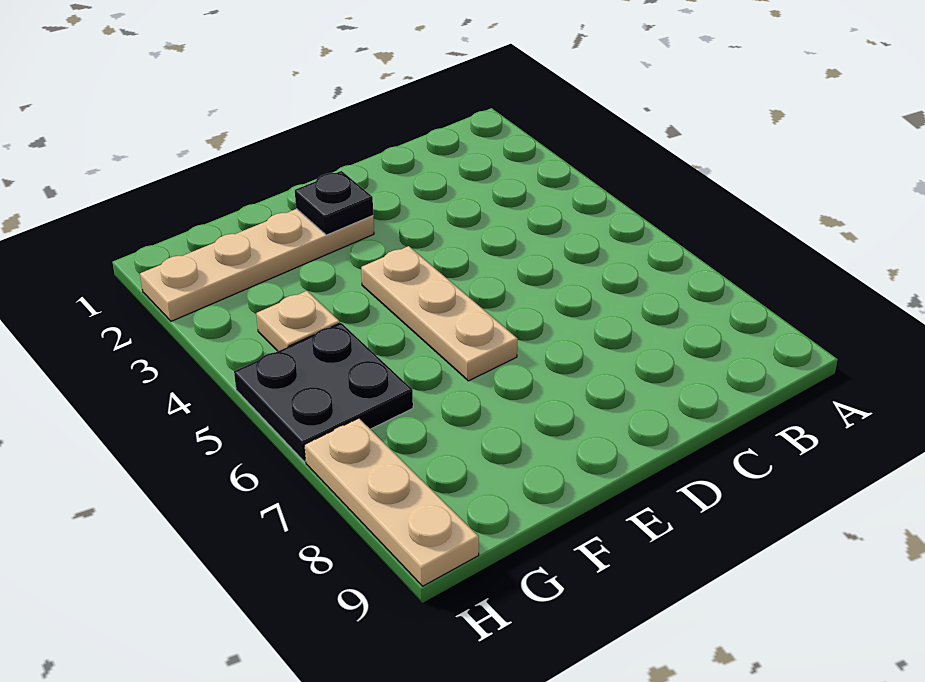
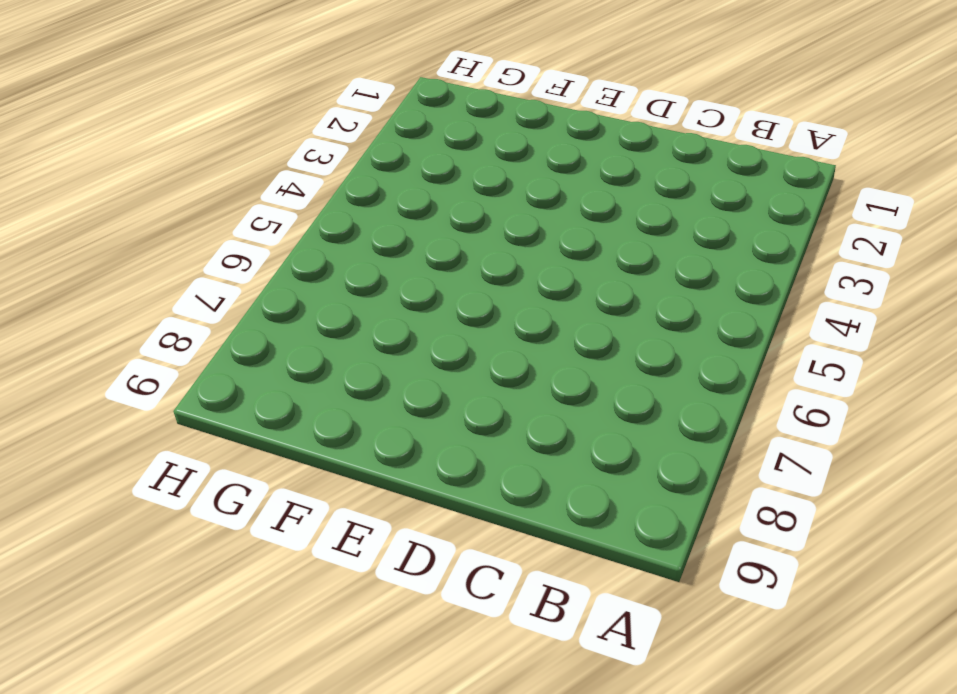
none -> tan 1x4 plate [140,209,374,321]
none -> tan 1x3 plate [361,246,518,381]

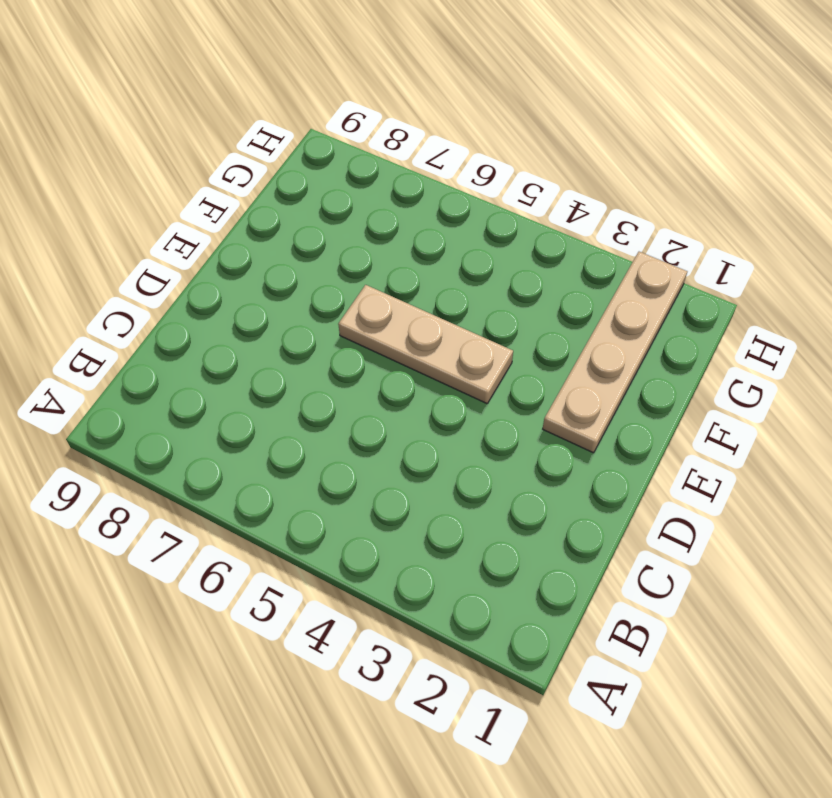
none -> tan 1x1 plate [256,291,340,351]
none -> black 2x2 plate [234,323,413,462]

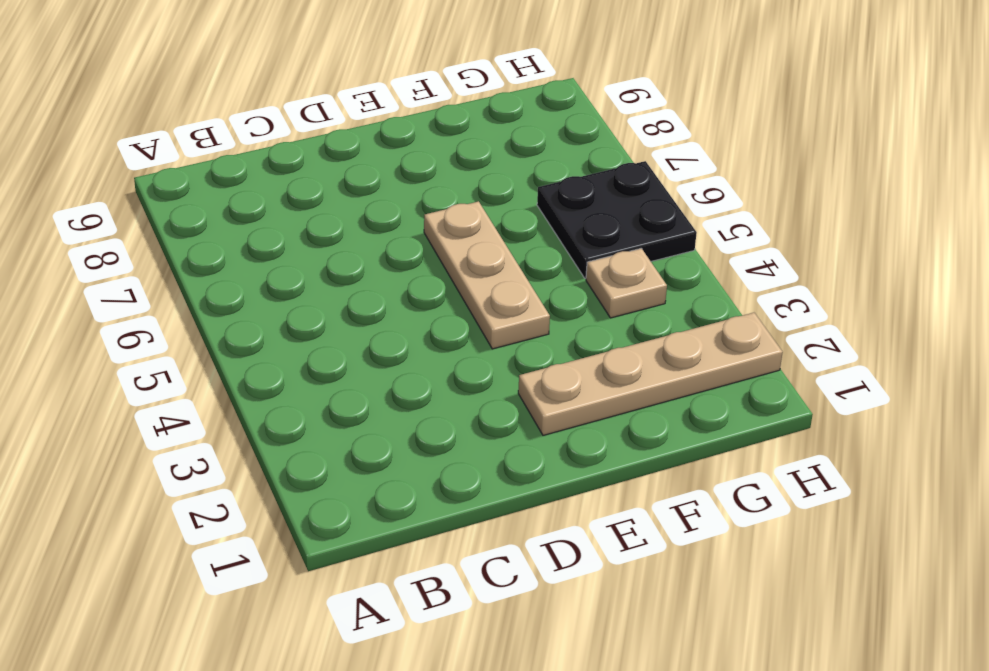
none -> tan 1x3 plate [304,418,479,586]
none -> black 1x1 plate [295,171,373,235]

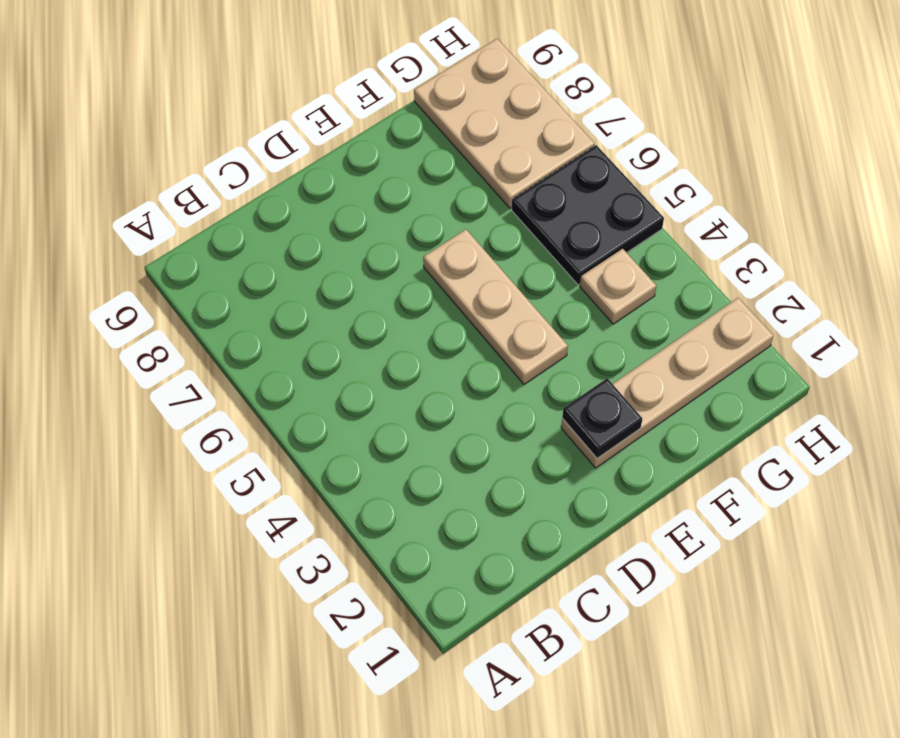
tan 2x3 plate [414,39,595,208] -> tan 1x3 plate [304,418,479,586]

